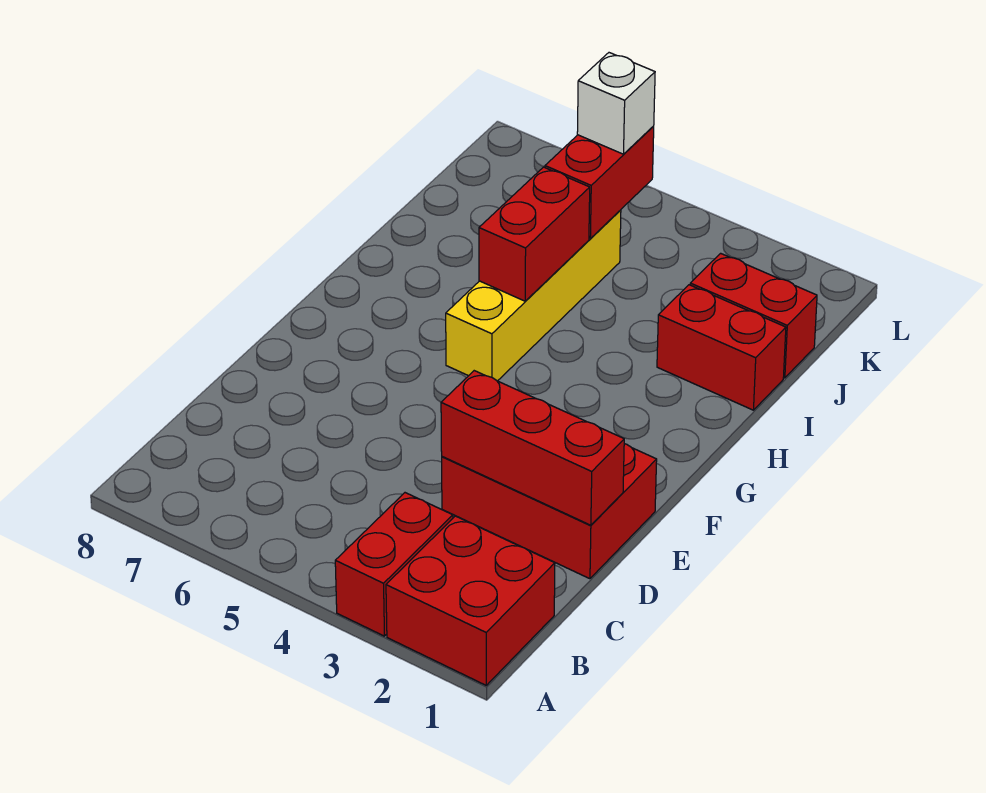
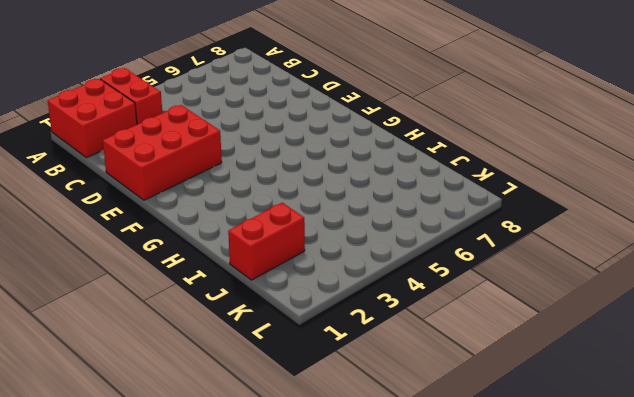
none -> yellow 1x4 brick [446,210,621,381]
none -> red 1x2 brick [657,285,786,410]

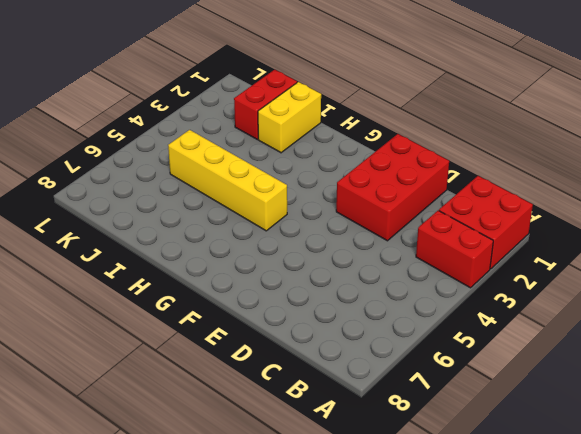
yellow 1x2 brick [258,82,321,153] -> red 1x2 brick [657,285,786,410]
none -> red 1x3 brick [441,371,624,525]
none -> red 1x2 brick [479,167,590,301]

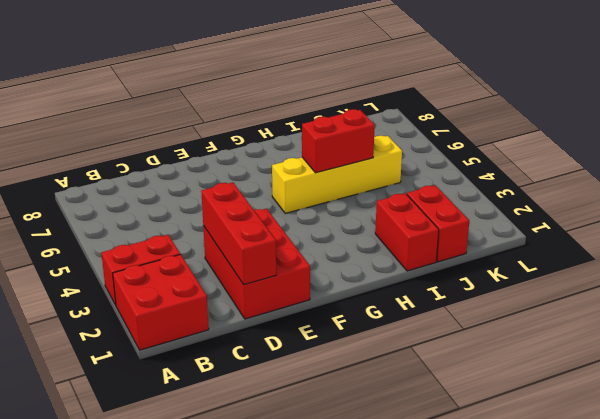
none -> red 1x2 brick [545,126,654,238]
none -> white 1x1 brick [577,53,655,154]

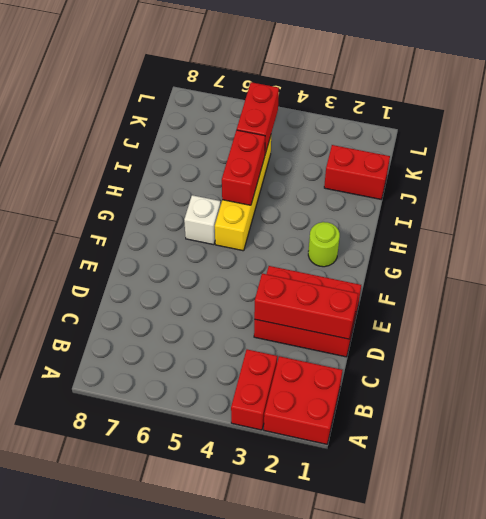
lime 1x1 round brick [308,222,340,267] -> none
white 1x1 brick [184,195,221,245] -> white 1x1 brick moved to [577,53,655,154]
none -> red 1x2 brick [657,285,786,410]

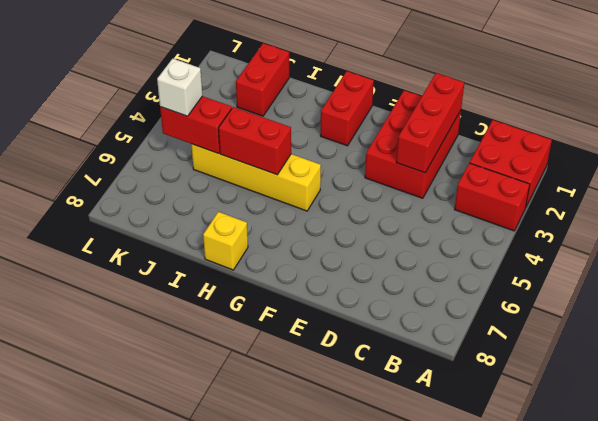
red 1x2 brick [320,71,374,146] -> red 1x2 brick moved to [657,285,786,410]
yellow 1x1 brick [203,212,248,270] -> none

